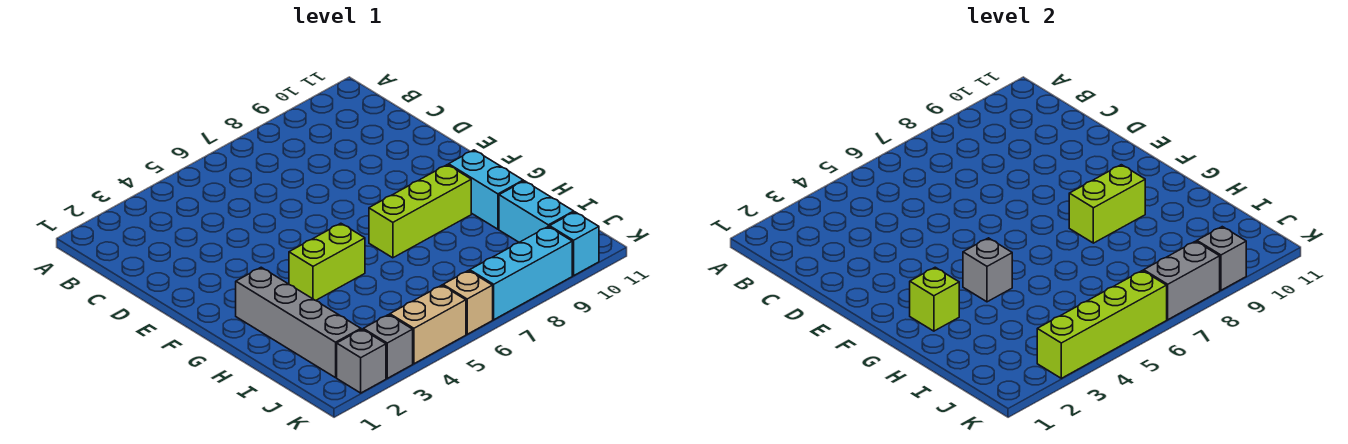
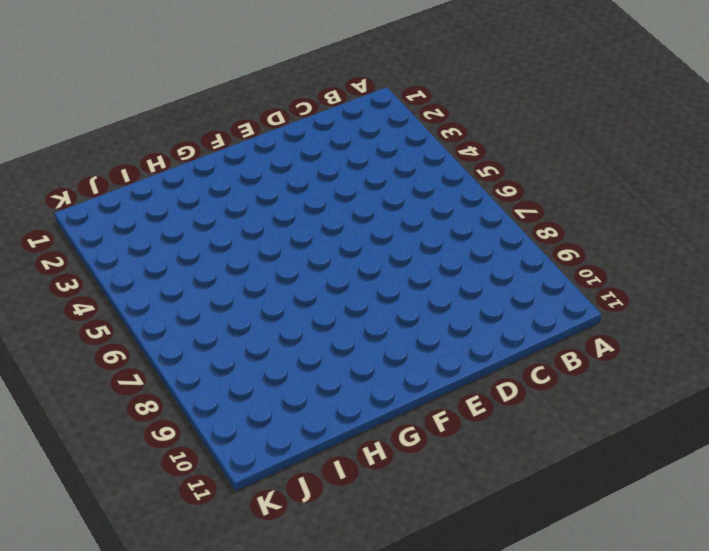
none -> grey 1x4 brick [236,267,361,378]
none -> lime 1x2 brick [289,223,365,301]
none -> lime 1x3 brick [369,165,471,258]

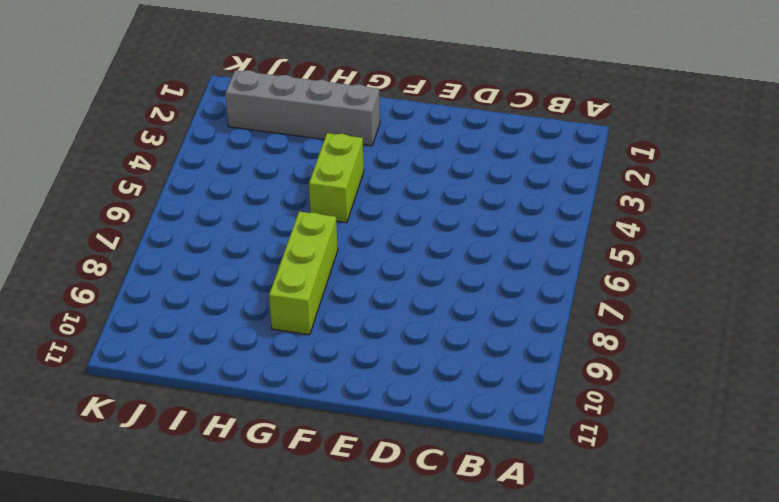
none -> cyan 1x2 brick [449,150,523,229]
none -> cyan 1x2 brick [499,181,574,242]
none -> grey 1x1 brick [337,329,386,393]

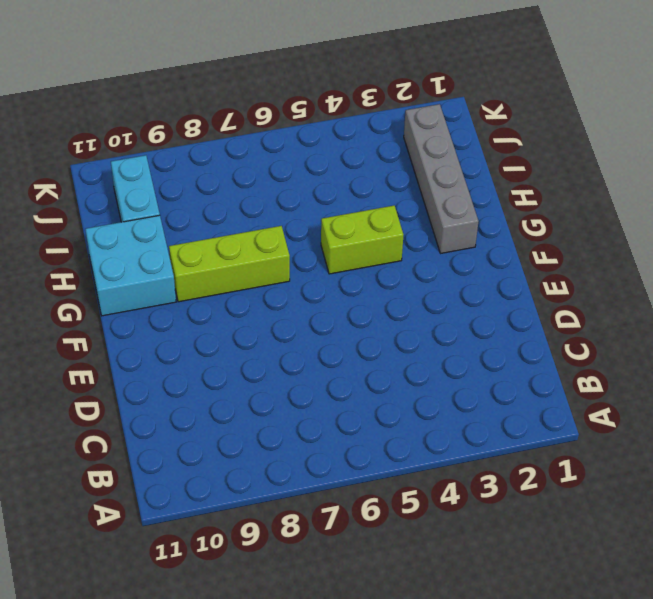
cyan 2x2 brick [85,215,176,316] -> cyan 1x2 brick [449,150,523,229]
none -> grey 1x1 brick [337,329,386,393]
none -> grey 1x1 brick [363,315,413,378]
none -> tan 1x2 brick [390,285,466,364]

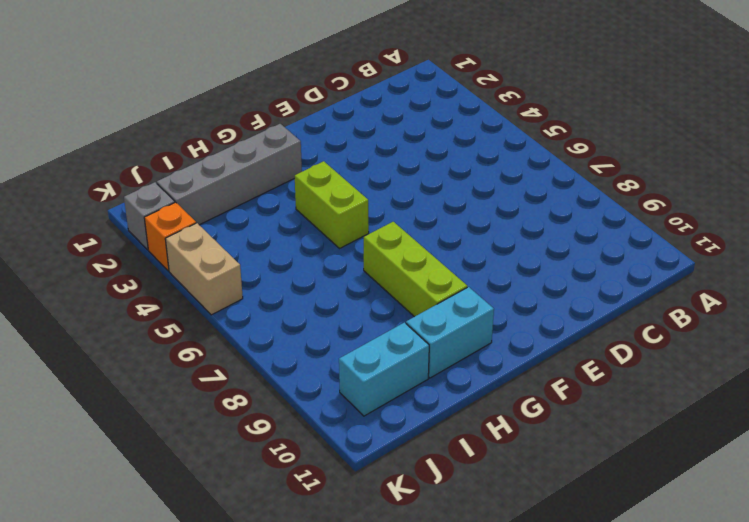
orange 1x1 brick [144,202,196,271] -> grey 1x1 brick [363,315,413,378]
none -> tan 1x1 brick [443,271,493,334]
none -> cyan 1x3 brick [470,227,572,320]
none -> cyan 1x1 brick [550,212,599,276]

